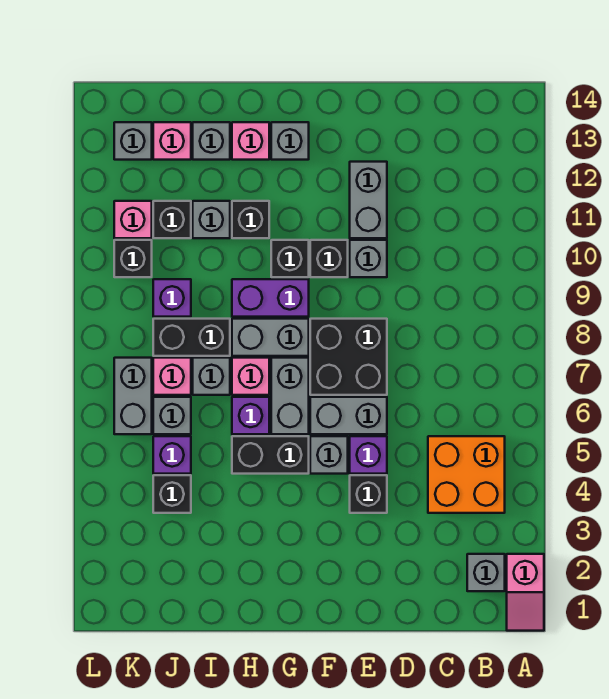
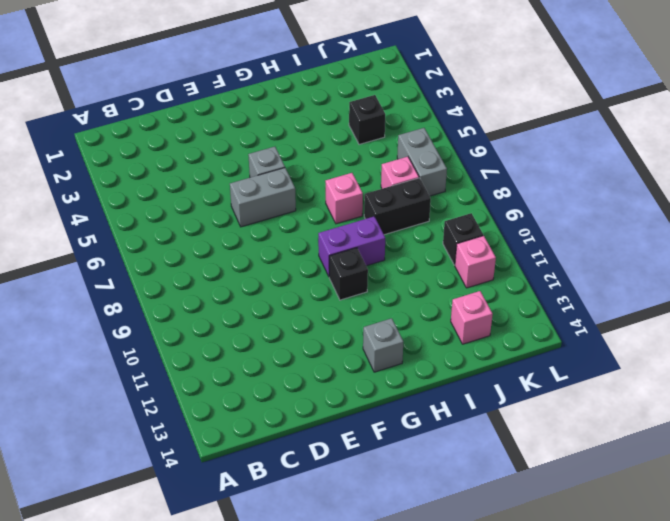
none -> pink 1x2 slope [507,554,544,631]
none -> grey 1x1 brick [467,554,505,591]
none -> orange 2x2 brick [428,436,505,513]
none -> black 1x1 brick [350,475,387,513]

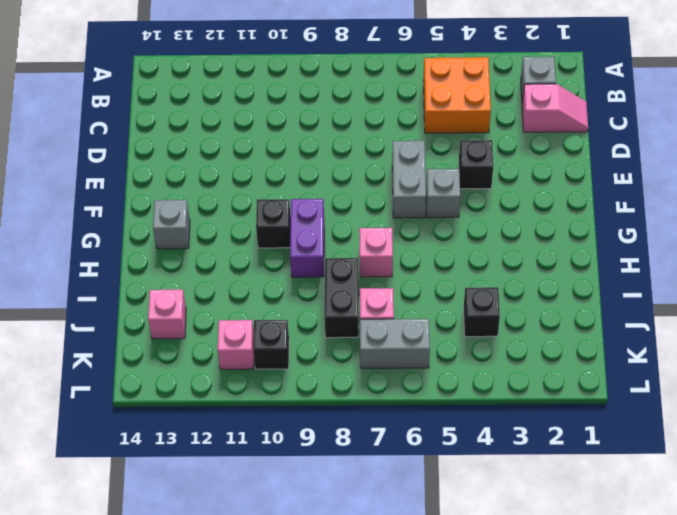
pink 1x2 slope [522,84,588,132] -> pink 1x2 slope moved to [507,554,544,631]
none -> purple 1x1 brick [350,436,387,474]
none -> black 2x2 brick [310,319,387,395]
none -> grey 1x1 brick [350,240,387,277]
none -> grey 1x2 brick [350,162,387,238]

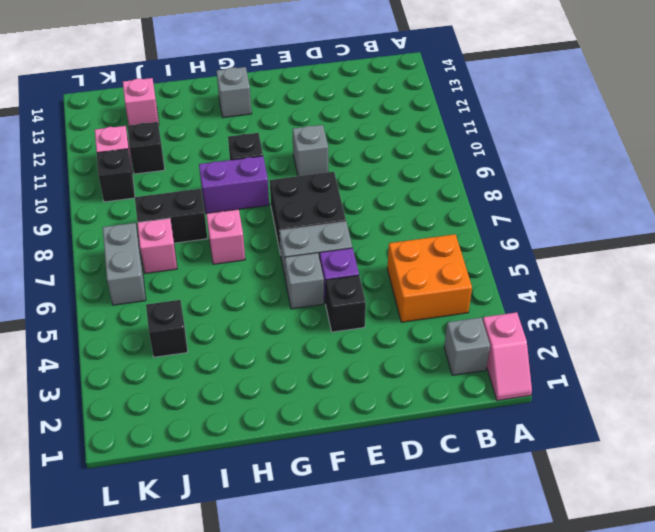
none -> grey 1x2 brick [350,162,387,238]
none -> black 1x1 brick [310,240,348,277]
none -> black 1x2 brick [232,436,309,474]
none -> grey 1x2 brick [271,358,309,434]

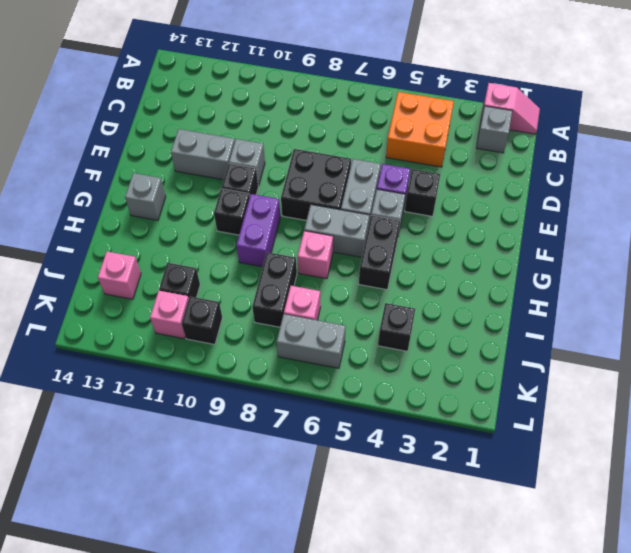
none -> grey 1x2 brick [232,319,309,356]
none -> purple 1x1 brick [232,397,269,434]
none -> black 1x1 brick [232,201,269,238]
none -> pink 1x1 brick [232,122,269,160]

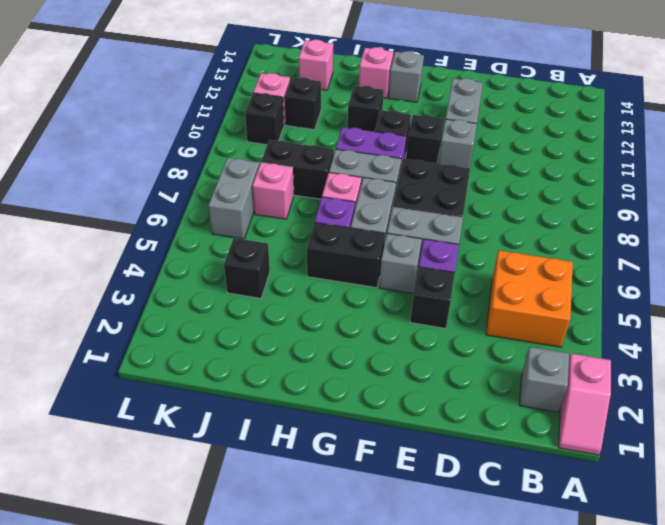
none -> grey 1x1 brick [193,358,230,395]
none -> grey 1x1 brick [193,201,230,238]
none -> grey 1x1 brick [193,122,230,160]
none -> purple 1x1 brick [153,436,191,474]

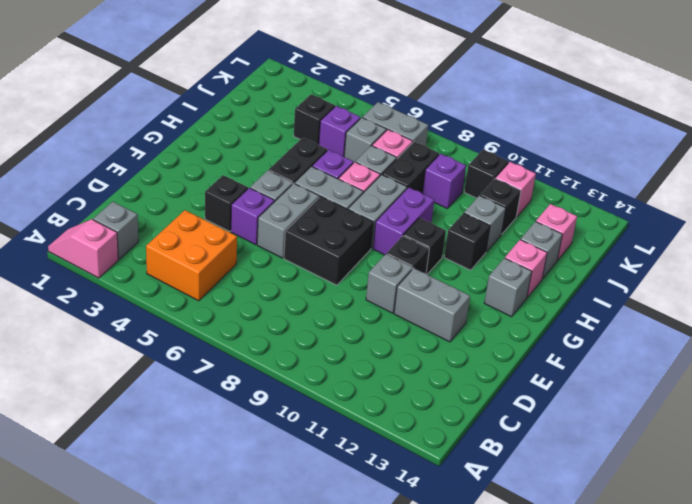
none -> grey 1x1 brick [114,122,152,160]

